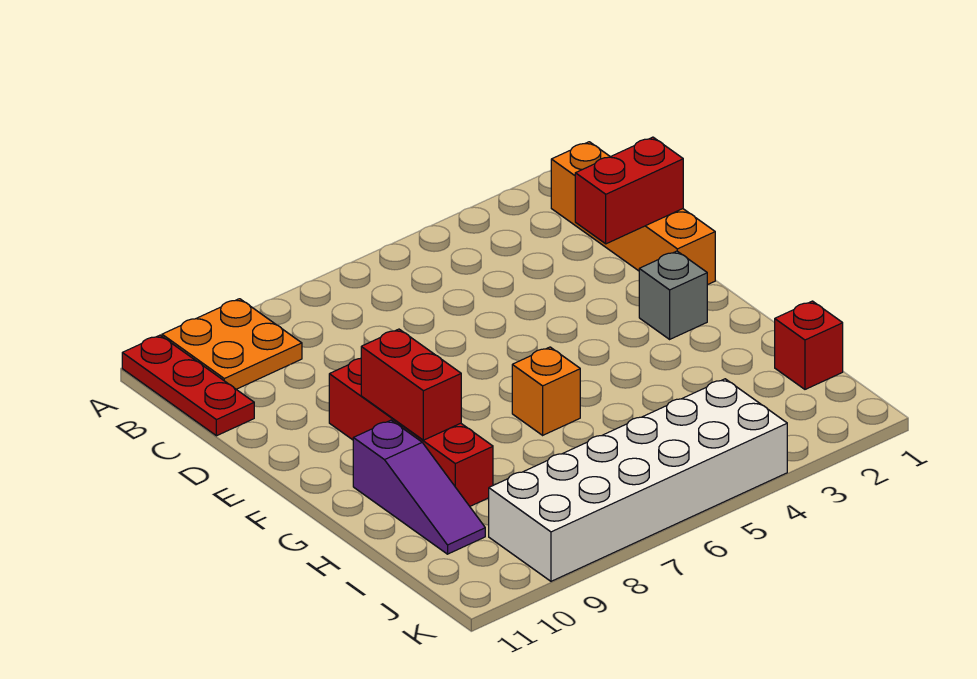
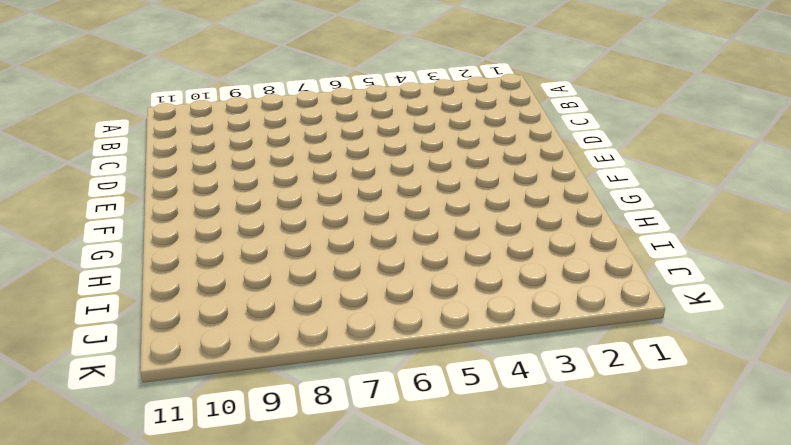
none -> orange 2x2 plate [162,299,302,389]
none -> red 1x3 plate [122,335,254,436]

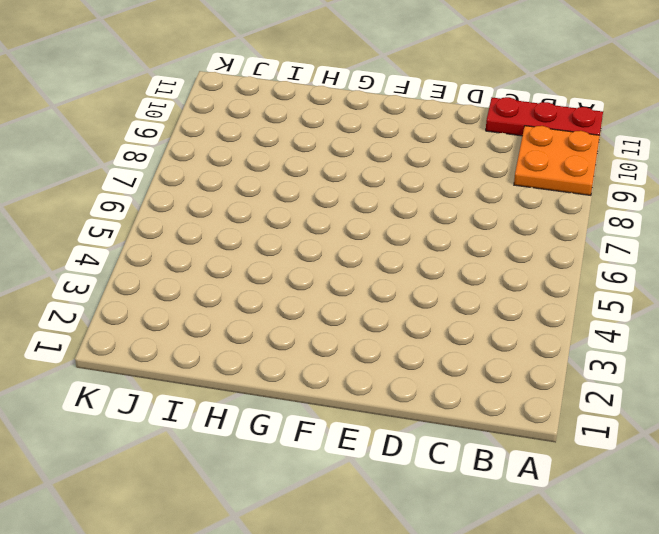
none -> orange 1x4 brick [551,142,715,285]
none -> red 1x4 brick [329,358,493,506]

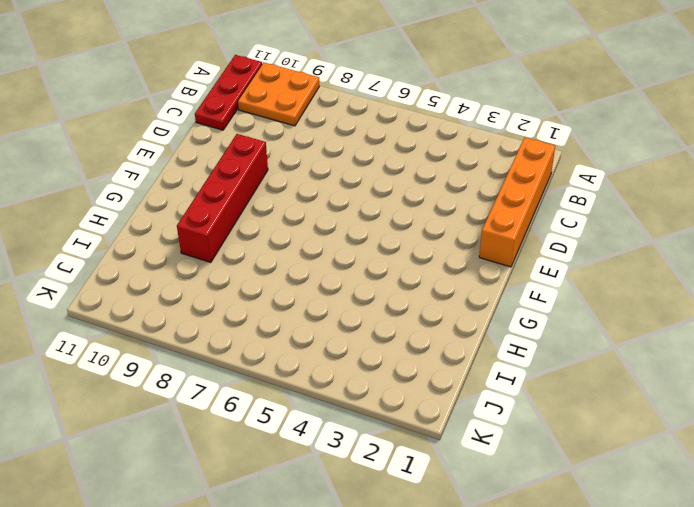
none -> grey 1x1 brick [639,251,707,339]
none -> orange 1x1 brick [512,347,580,435]

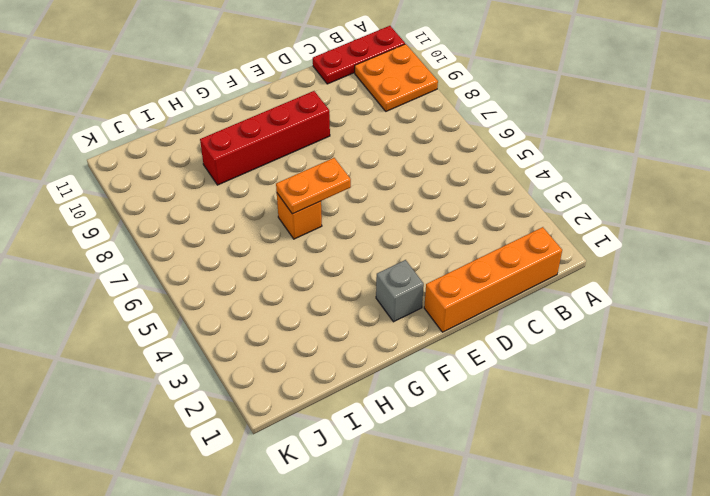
orange 1x2 plate [276,158,351,214] -> none
none -> purple 1x3 slope [353,420,485,554]
none -> red 1x1 brick [775,301,843,389]

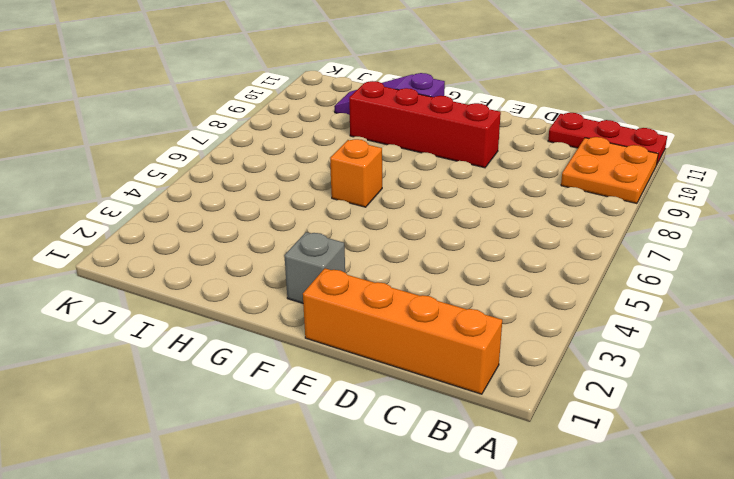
none -> red 1x1 brick [775,301,843,389]
none -> white 2x6 brick [489,379,787,581]

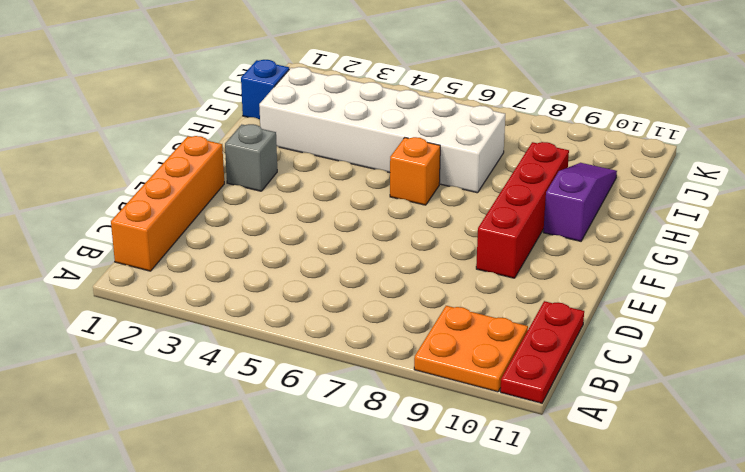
white 2x6 brick [259,67,505,193] -> white 2x6 brick moved to [489,379,787,581]
blue 1x1 brick [241,60,289,119] -> red 1x1 brick [775,301,843,389]
none -> red 1x2 brick [575,137,683,244]
none -> red 1x2 brick [361,329,461,440]

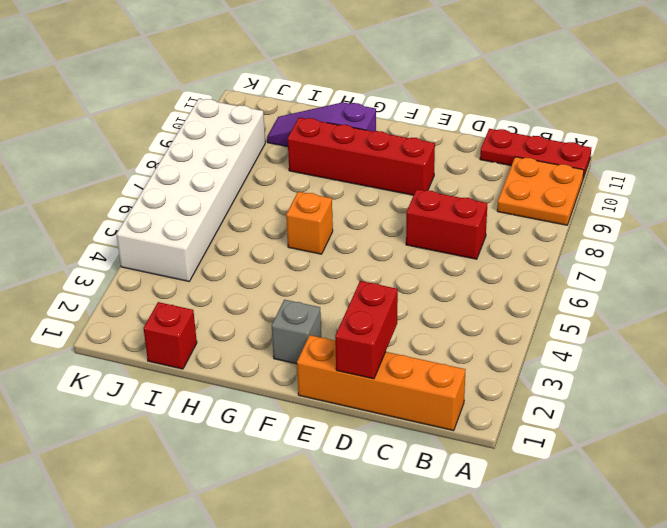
red 1x2 brick [406,189,487,259] -> red 1x2 brick moved to [361,329,461,440]

